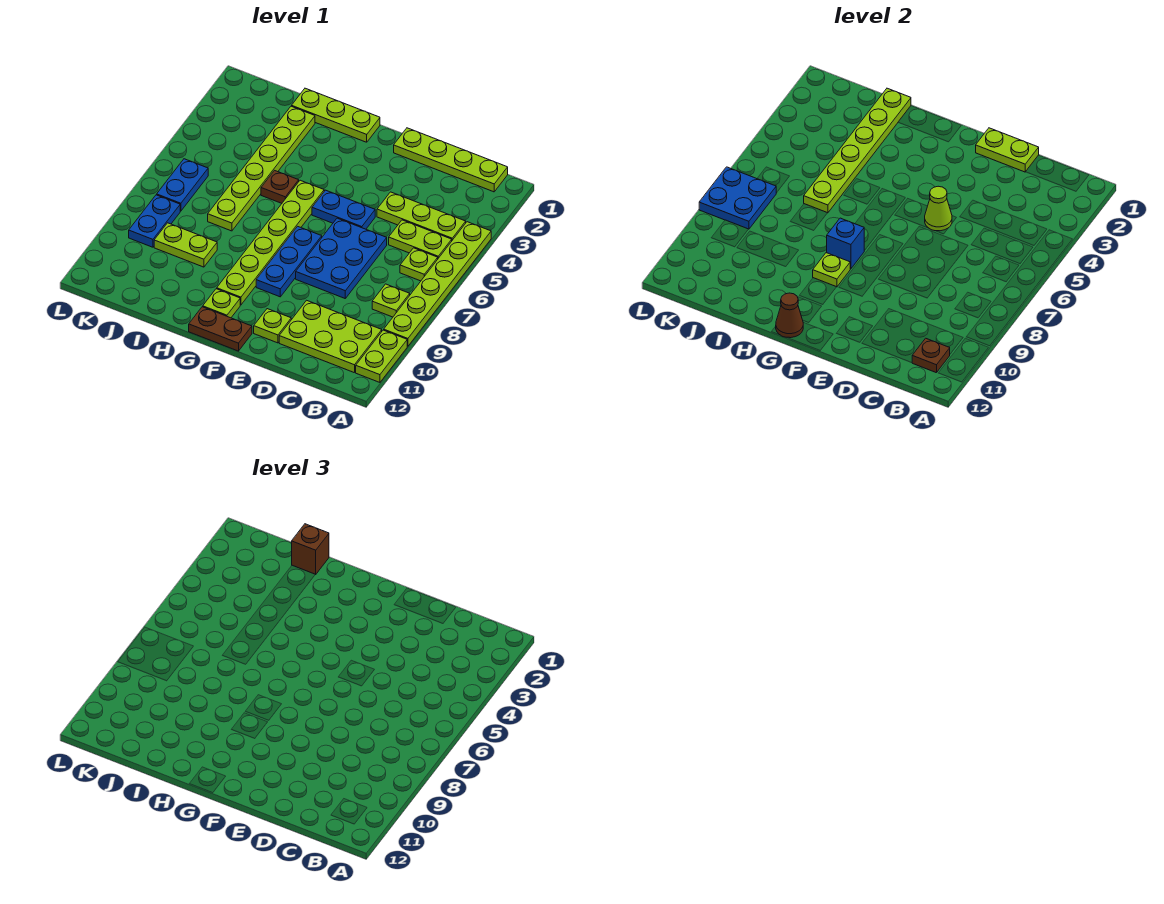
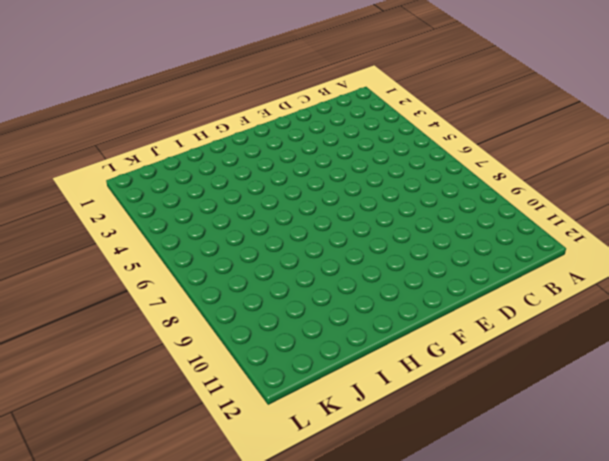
none -> lime 1x6 plate [384,222,491,346]
none -> lime 1x2 plate [356,330,407,382]
none -> lime 1x4 plate [394,128,508,192]
none -> lime 1x3 plate [377,192,466,240]

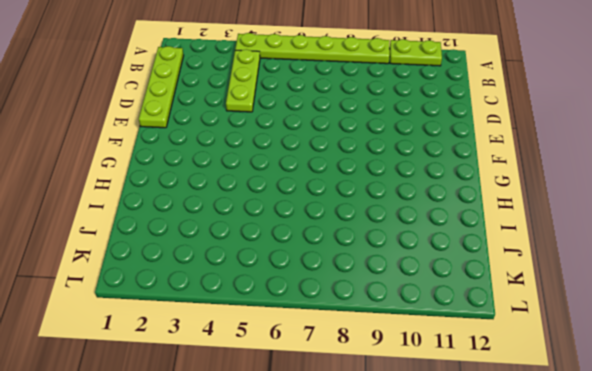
none -> lime 1x2 plate [389,220,452,258]
none -> lime 1x1 plate [400,248,438,281]
none -> lime 1x1 plate [372,284,410,317]
none -> lime 2x3 plate [279,300,382,373]

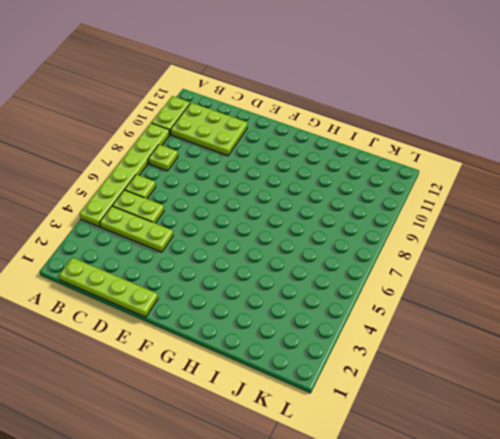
none -> blue 2x3 plate [296,218,387,298]
none -> blue 1x2 plate [312,190,375,229]
none -> lime 1x1 plate [254,309,291,343]
none -> blue 1x3 plate [256,226,322,297]

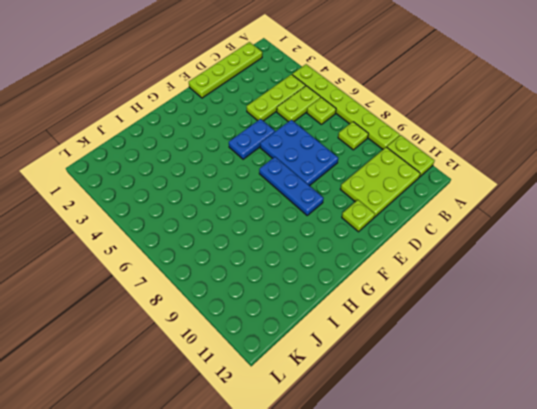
none -> brown 1x2 plate [189,307,252,351]
none -> lime 1x3 plate [292,88,380,142]
none -> lime 1x6 plate [217,180,324,305]
none -> lime 1x1 plate [203,289,240,318]

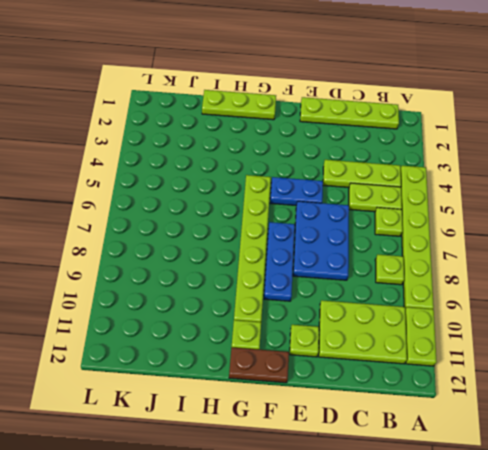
none -> brown 1x1 plate [261,170,299,203]
none -> lime 1x6 plate [208,106,315,231]
none -> lime 1x2 plate [154,223,217,267]
none -> blue 1x2 plate [157,159,208,211]

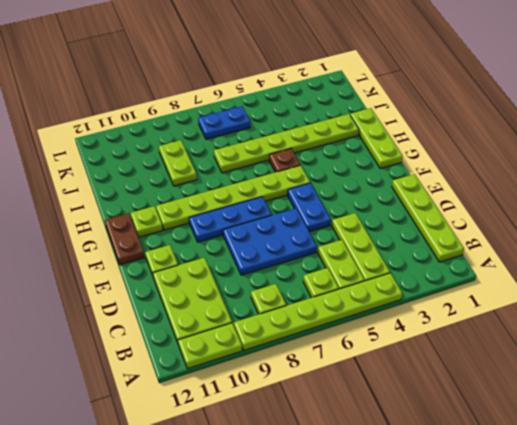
none -> blue 1x2 plate [129,195,180,247]
none -> brown 1x1 plate [912,338,950,373]
none -> lime 1x2 plate [976,128,1039,172]
none -> lime 1x1 cone [925,186,952,231]

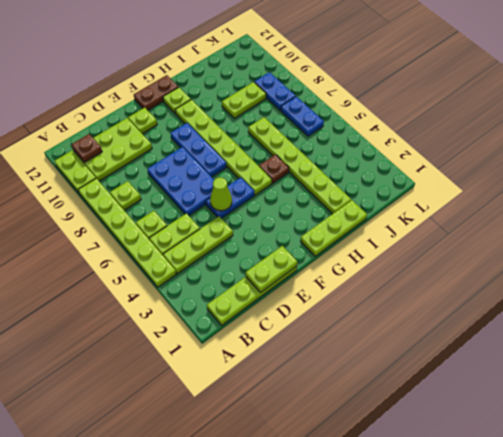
none -> blue 1x1 brick [827,218,864,269]
none -> lime 1x1 plate [813,253,850,287]
none -> brown 1x1 cone [776,293,803,338]
none -> lime 1x6 plate [804,88,911,213]

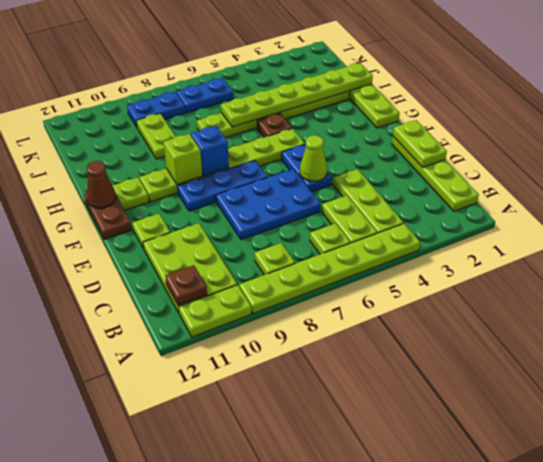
lime 1x1 brick [164,134,202,184] -> lime 1x1 plate [813,253,850,287]
none -> blue 2x2 plate [699,167,776,229]
none -> brown 1x1 brick [292,524,329,575]

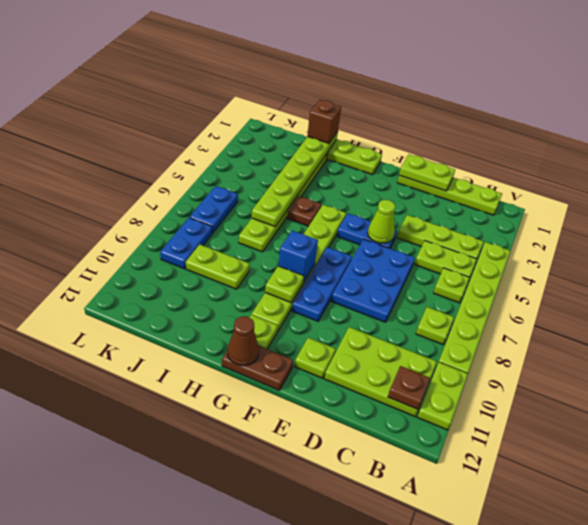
none -> blue 2x2 plate [699,167,776,229]

